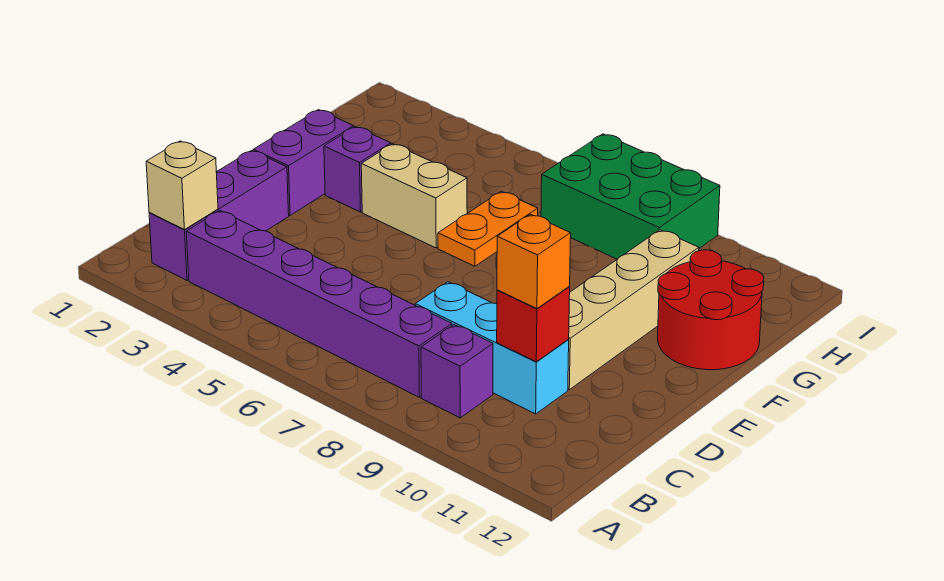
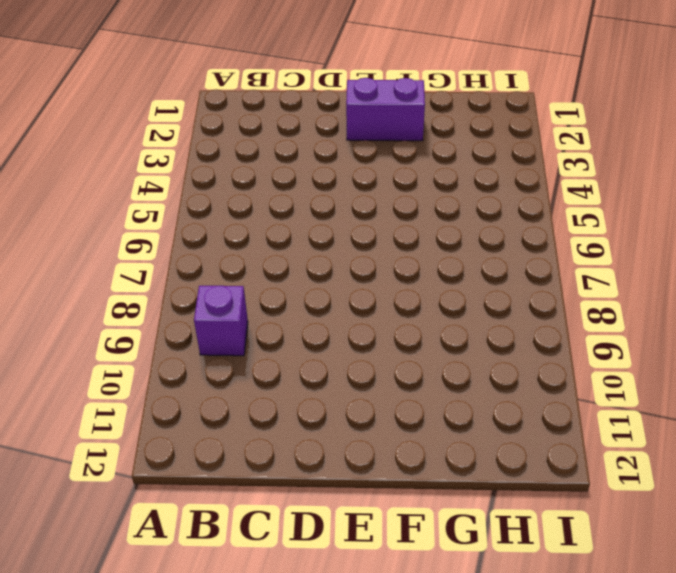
none -> purple 1x3 brick [149,150,289,280]
none -> purple 1x6 brick [186,211,452,397]
none -> cyan 1x3 brick [415,282,569,414]

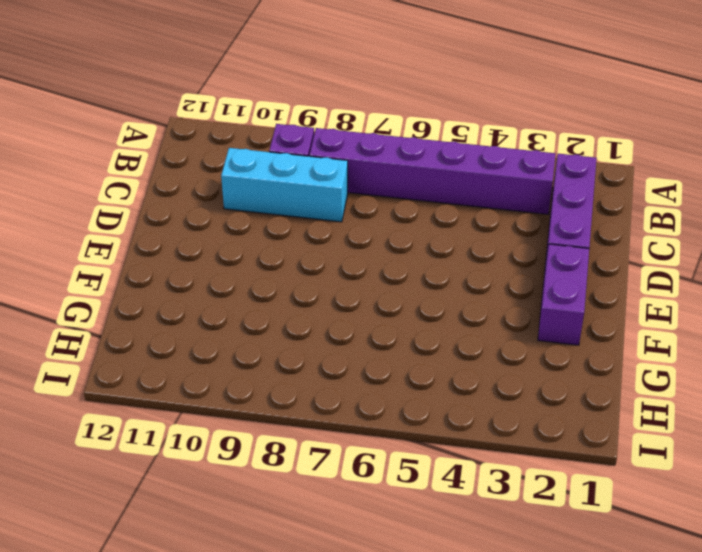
none -> tan 1x4 brick [568,230,699,390]
none -> purple 1x1 brick [324,127,391,212]
none -> tan 1x2 brick [361,144,467,248]

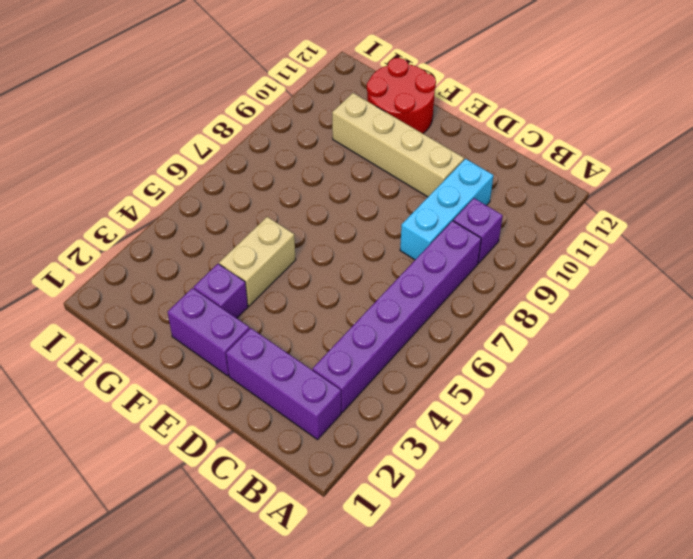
none -> orange 1x2 plate [438,191,538,266]
none -> green 2x3 brick [541,134,720,259]
none -> tan 1x1 brick [146,141,218,230]

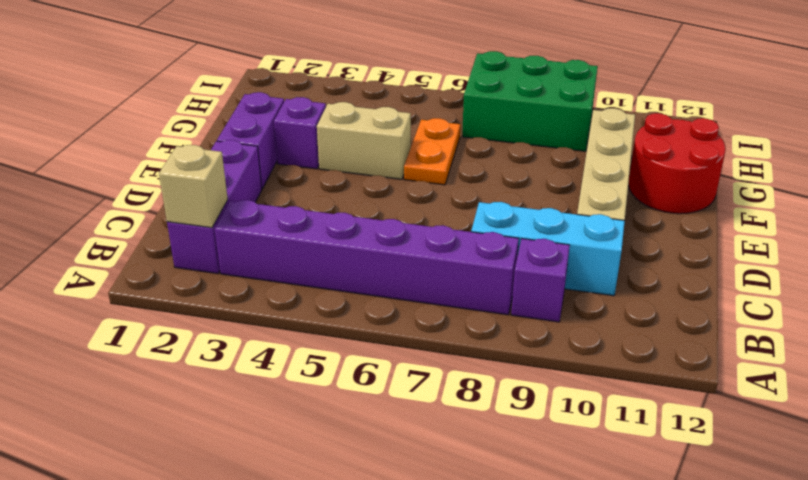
none -> red 1x1 brick [497,287,570,362]
none -> orange 1x1 brick [497,214,571,309]

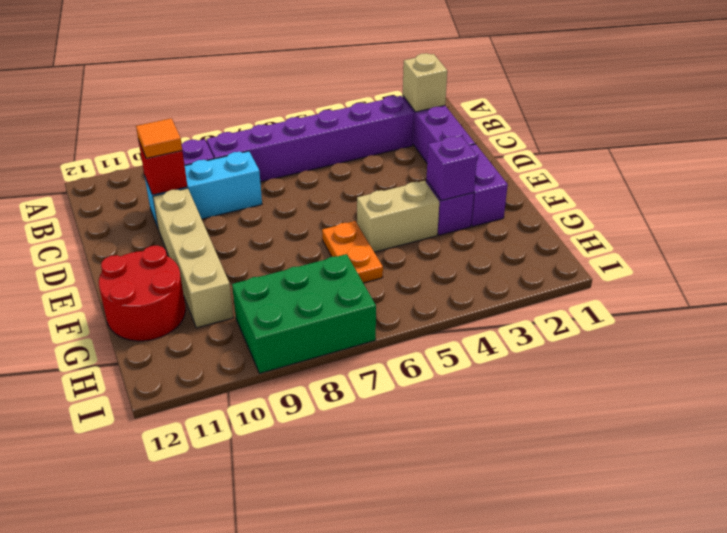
orange 1x1 tile [136,118,182,158] -> orange 1x1 brick [497,214,571,309]
purple 1x1 brick [426,136,477,200] -> none

